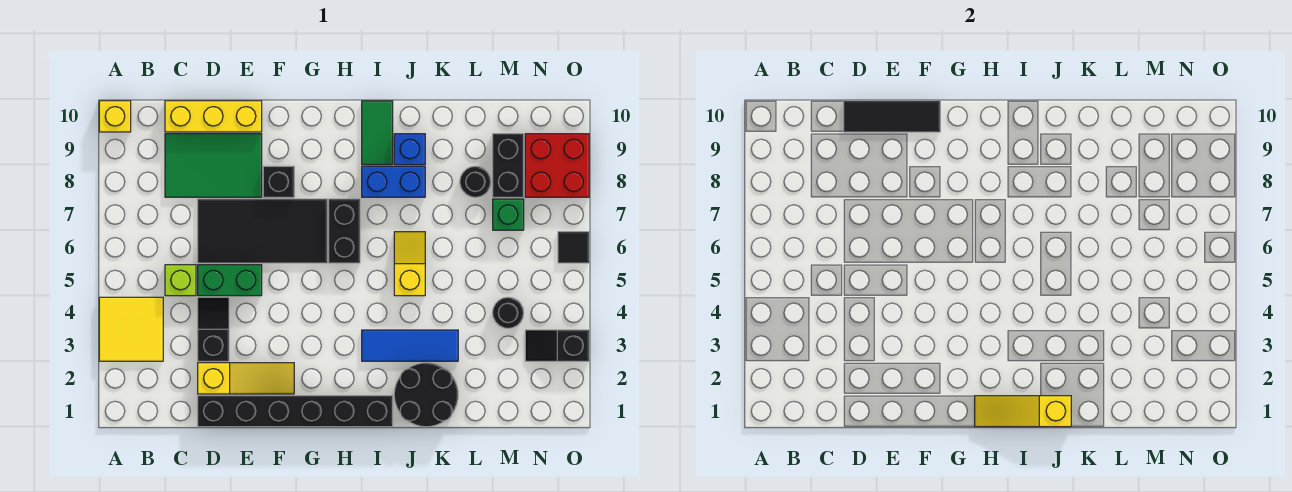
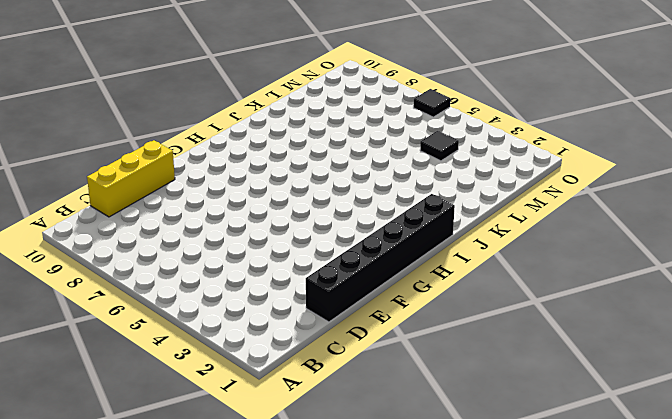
black 1x1 tile [420,131,459,161] -> black 1x1 round brick [493,297,524,328]
none -> yellow 2x2 tile [99,297,163,361]
none -> yellow 1x1 brick [99,101,131,132]
none -> lime 1x1 brick [165,265,196,296]

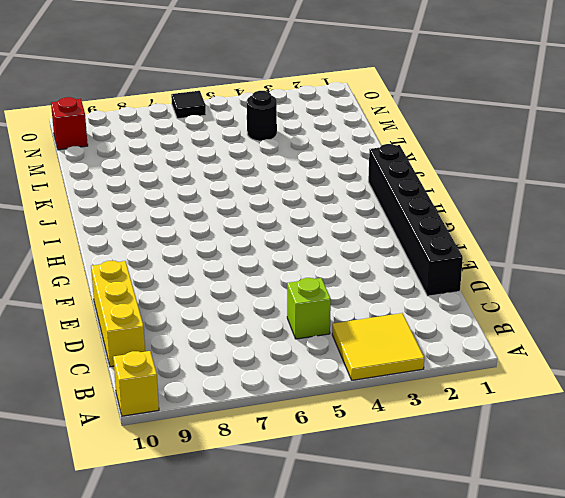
red 1x1 brick [51,97,88,150] -> none
none -> green 2x3 tile [165,134,262,197]
none -> yellow 1x3 slope [198,363,294,394]
none -> black 1x2 slope [198,297,229,361]

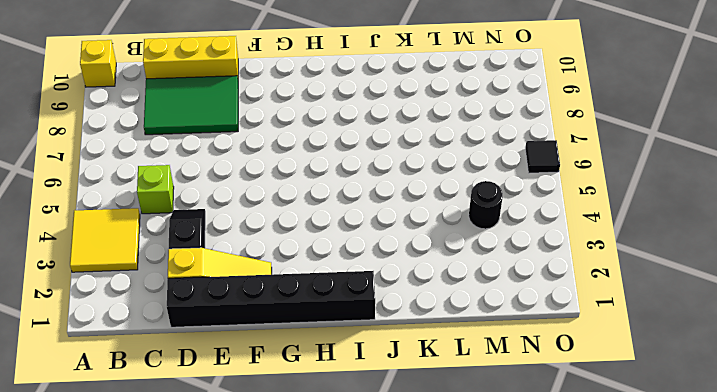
none -> green 1x2 brick [198,265,262,296]
none -> black 2x4 tile [198,199,327,263]
none -> black 1x1 brick [263,166,294,197]

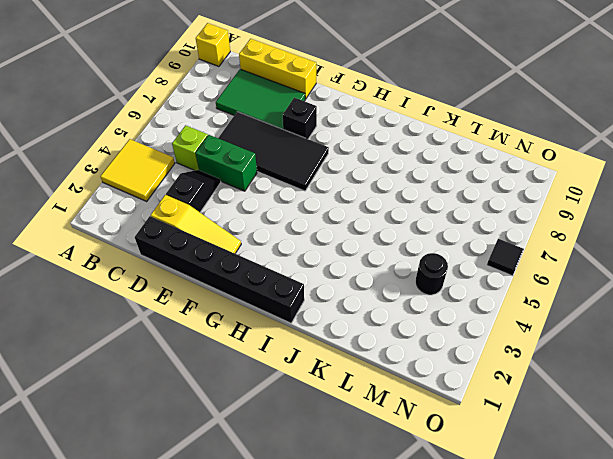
none -> black 1x2 brick [329,199,360,263]
none -> blue 1x3 tile [362,330,458,361]
none -> blue 1x2 brick [362,166,425,197]

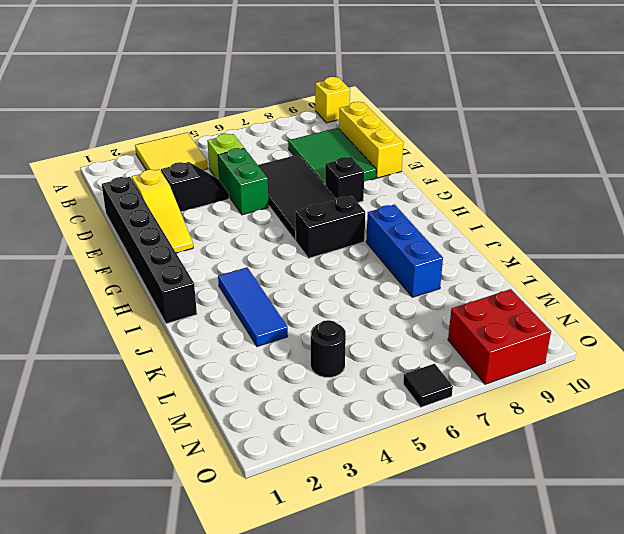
blue 1x3 brick [366,205,443,297] -> blue 1x2 brick [362,166,425,197]
none -> green 1x2 tile [362,101,393,165]
none -> black 2x2 round brick [394,363,458,427]
none -> yellow 1x2 slope [394,232,425,296]

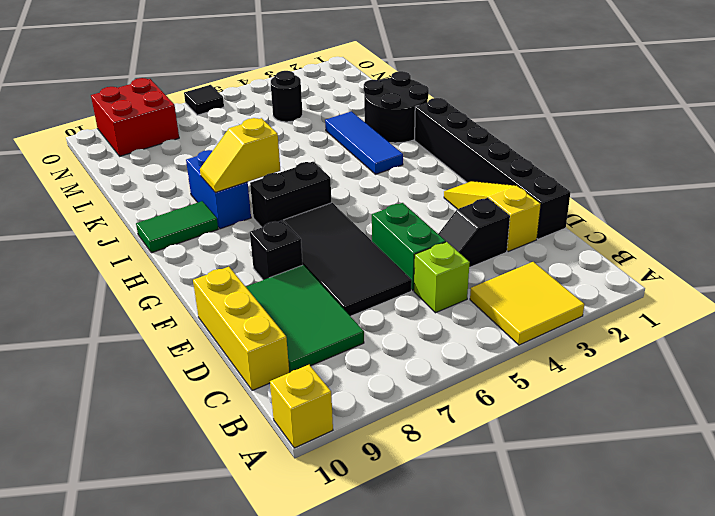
yellow 1x2 slope [200,118,280,192] -> yellow 1x2 slope moved to [394,232,425,296]
none -> blue 1x1 brick [394,134,425,165]
none -> black 1x1 round brick [460,166,491,197]
none -> green 1x1 brick [493,199,524,230]

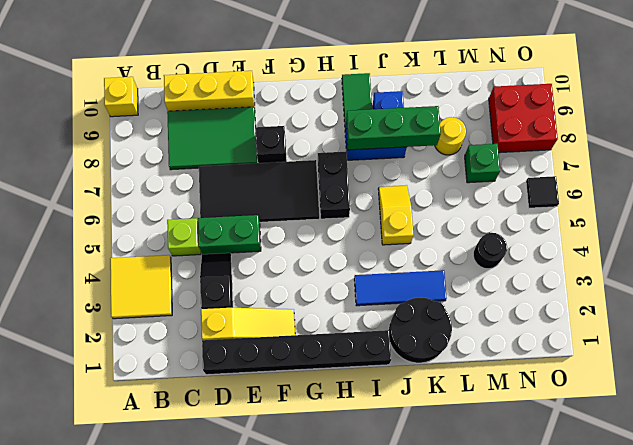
green 1x3 brick [346,106,441,150] -> none
yellow 1x1 round brick [435,117,466,155] -> black 1x1 round brick [460,166,491,197]
none -> black 1x2 brick [493,134,524,197]
none -> black 1x2 slope [525,330,589,361]
none -> black 1x3 tile [844,101,940,132]

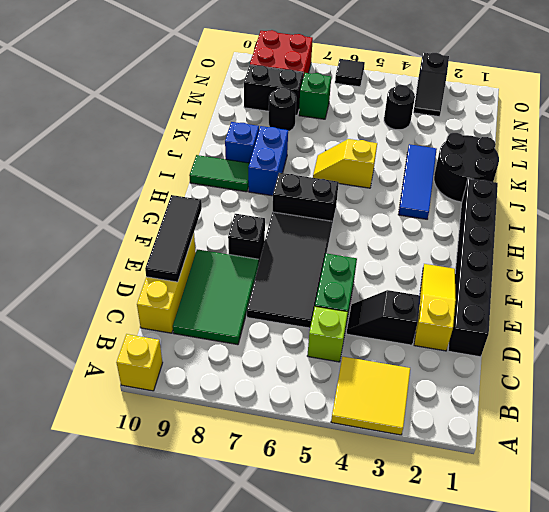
none -> yellow 1x3 slope [975,396,1071,427]

